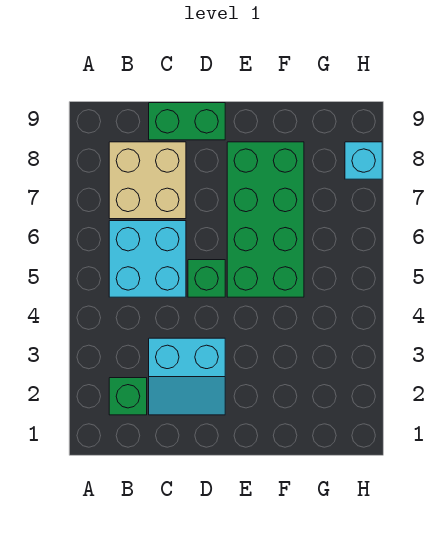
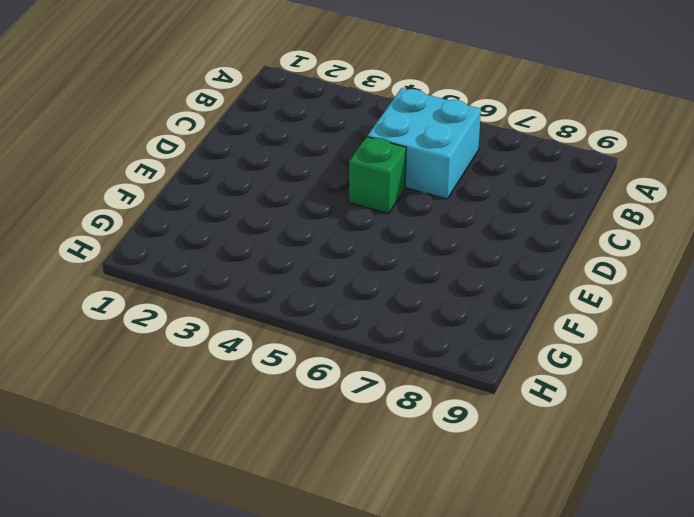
none -> green 1x1 brick [109,378,147,415]
none -> tan 2x2 brick [109,142,186,219]

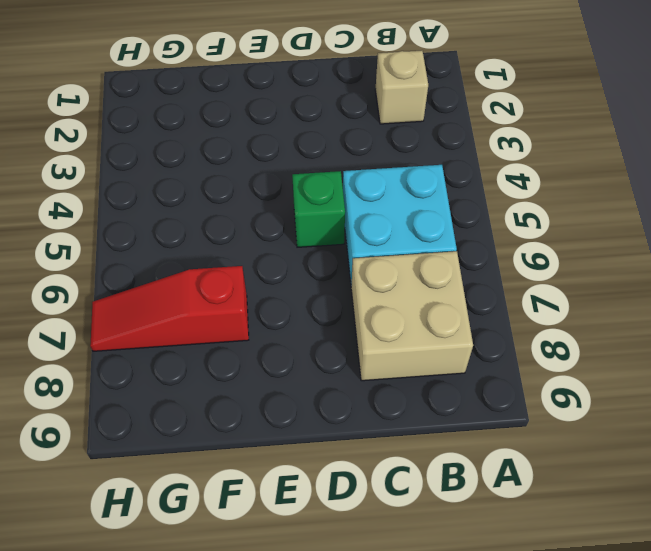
tan 1x1 brick [375,51,428,124] -> green 1x1 brick [109,378,147,415]
red 1x3 slope [90,266,249,351] -> green 2x4 brick [227,142,304,297]
none -> cyan 2x2 slope [149,338,225,415]
none -> green 1x2 brick [149,103,225,140]

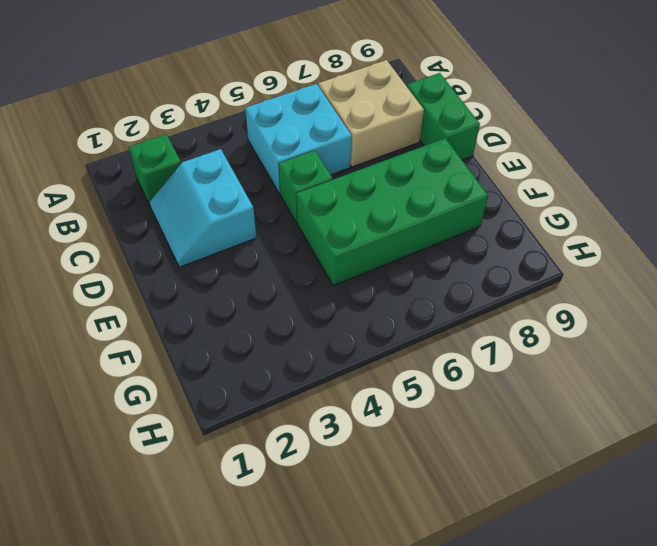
none -> cyan 1x1 brick [345,142,382,179]

